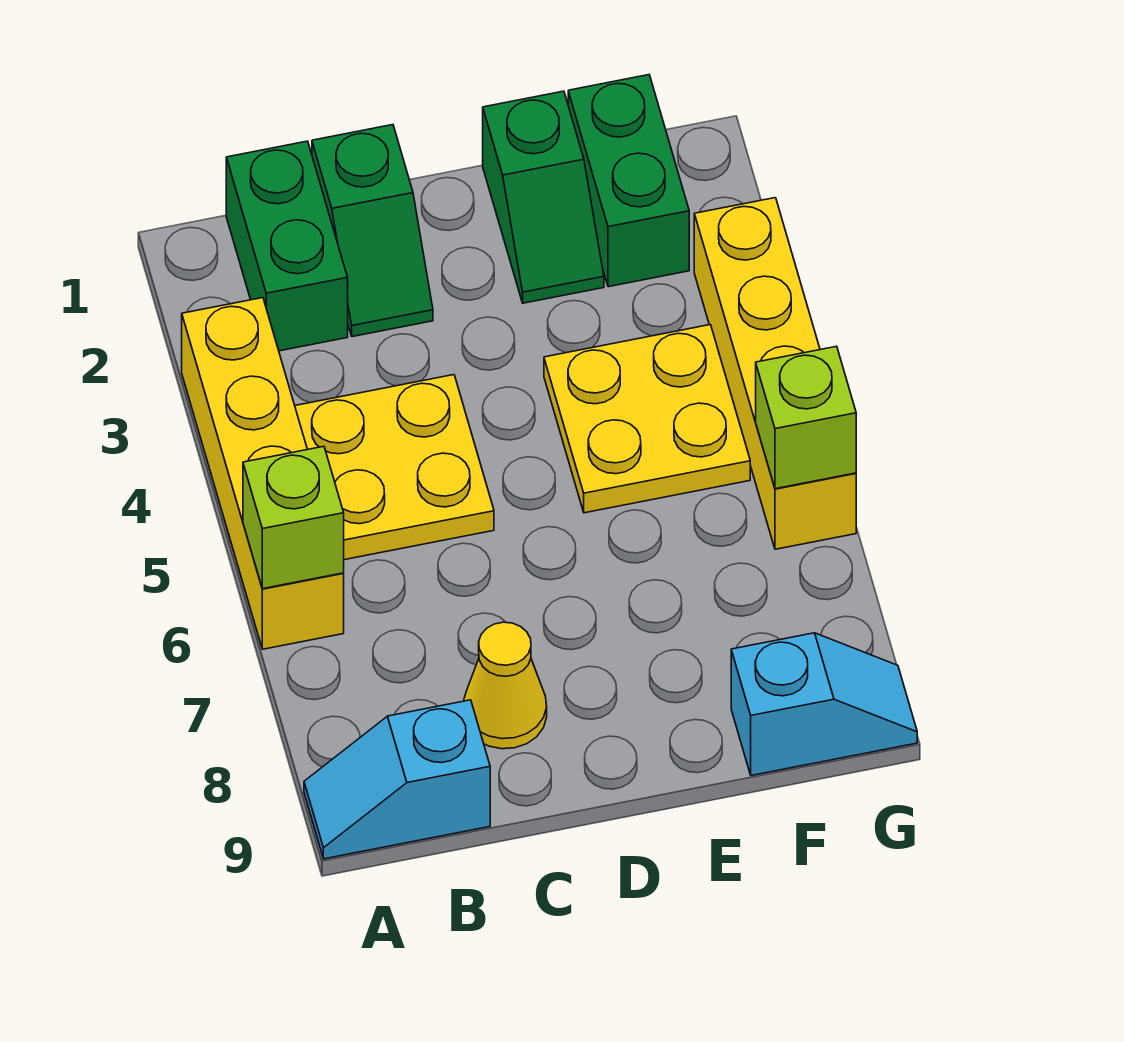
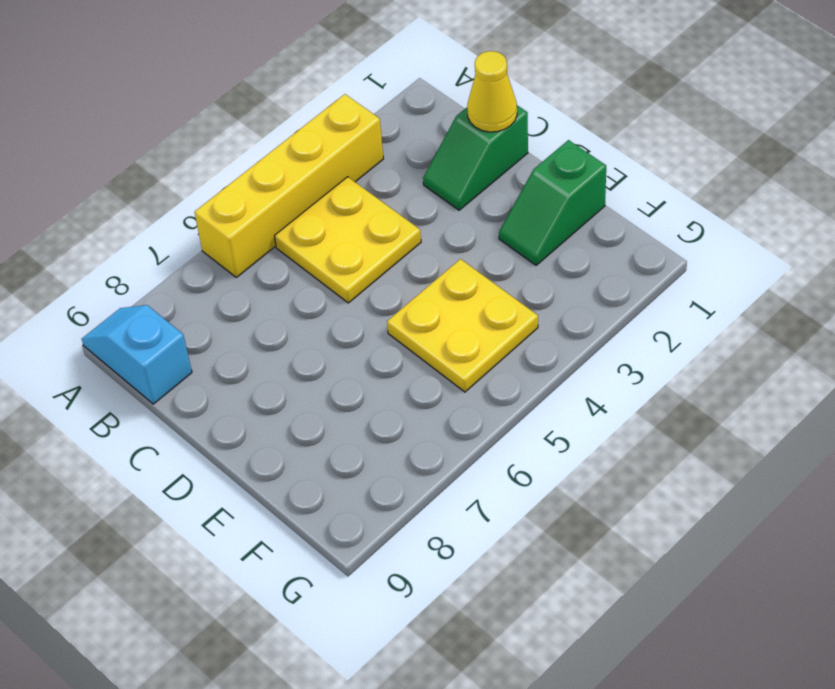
yellow 1x1 cone [467,51,517,132] -> yellow 1x1 cone moved to [464,622,547,749]
none -> green 1x2 brick [226,141,348,351]
none -> green 1x2 brick [568,75,689,287]
none -> cyan 1x2 slope [731,633,917,776]

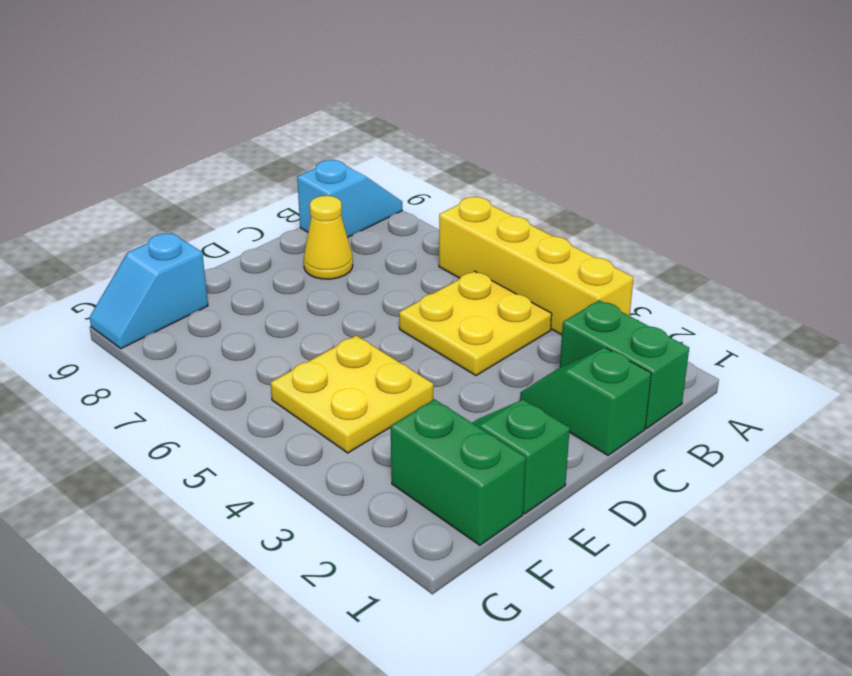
none -> yellow 1x4 brick [694,198,856,549]
none -> lime 1x1 brick [243,446,344,589]
none -> lime 1x1 brick [756,346,856,489]

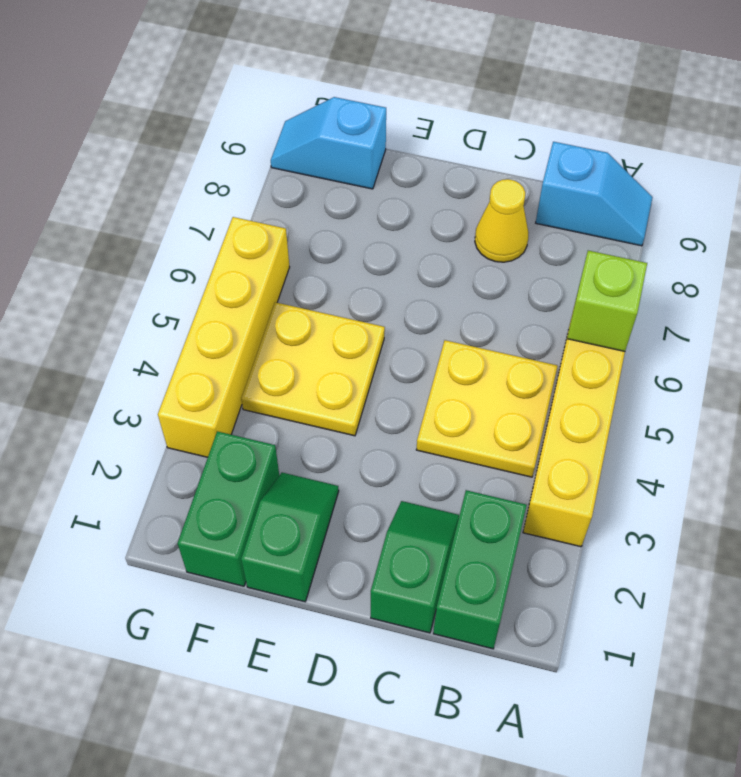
none -> lime 1x1 brick [756,346,856,489]

